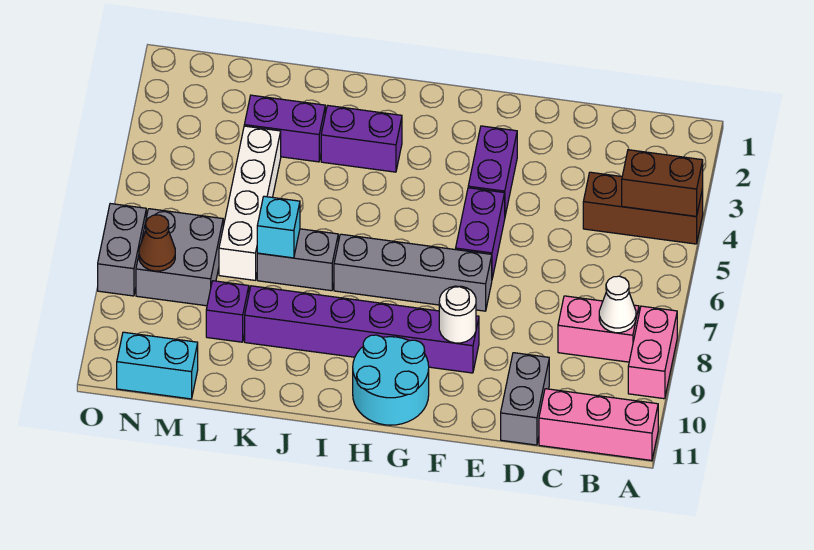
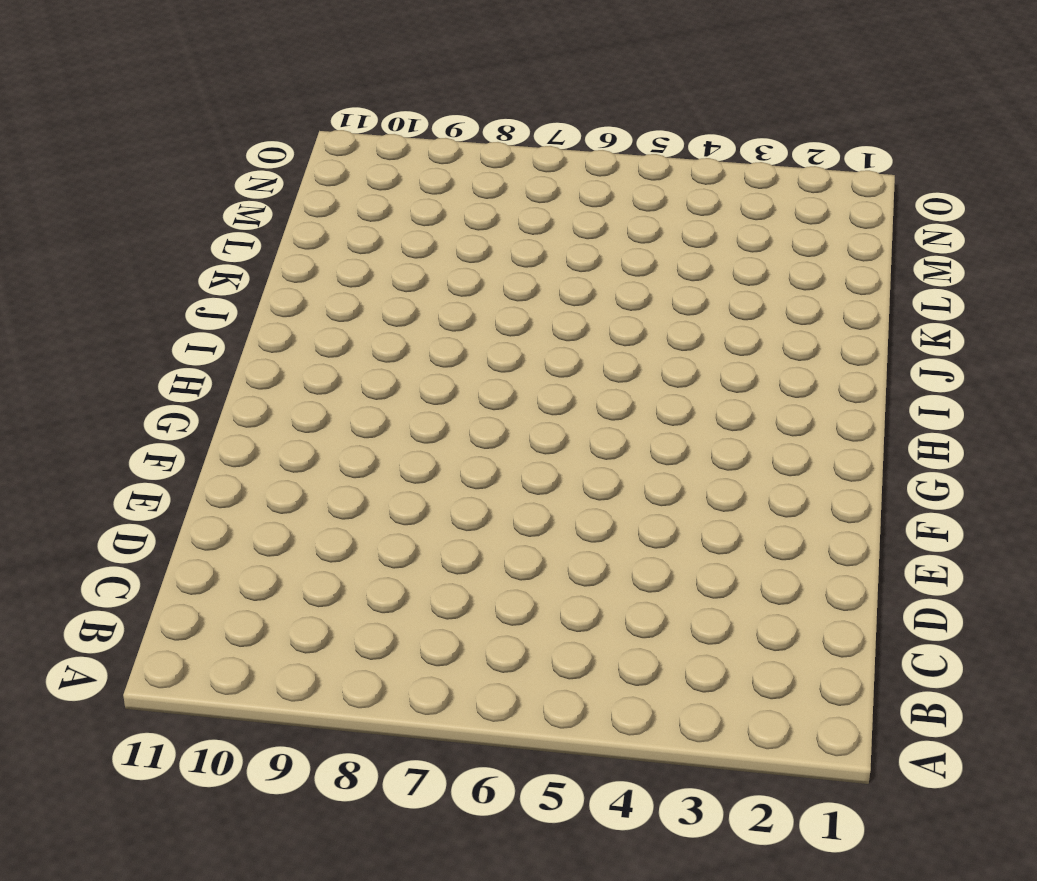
none -> brown 1x3 brick [583,172,703,244]
none -> pink 1x2 brick [628,306,677,399]
none -> pink 1x3 brick [539,389,658,460]

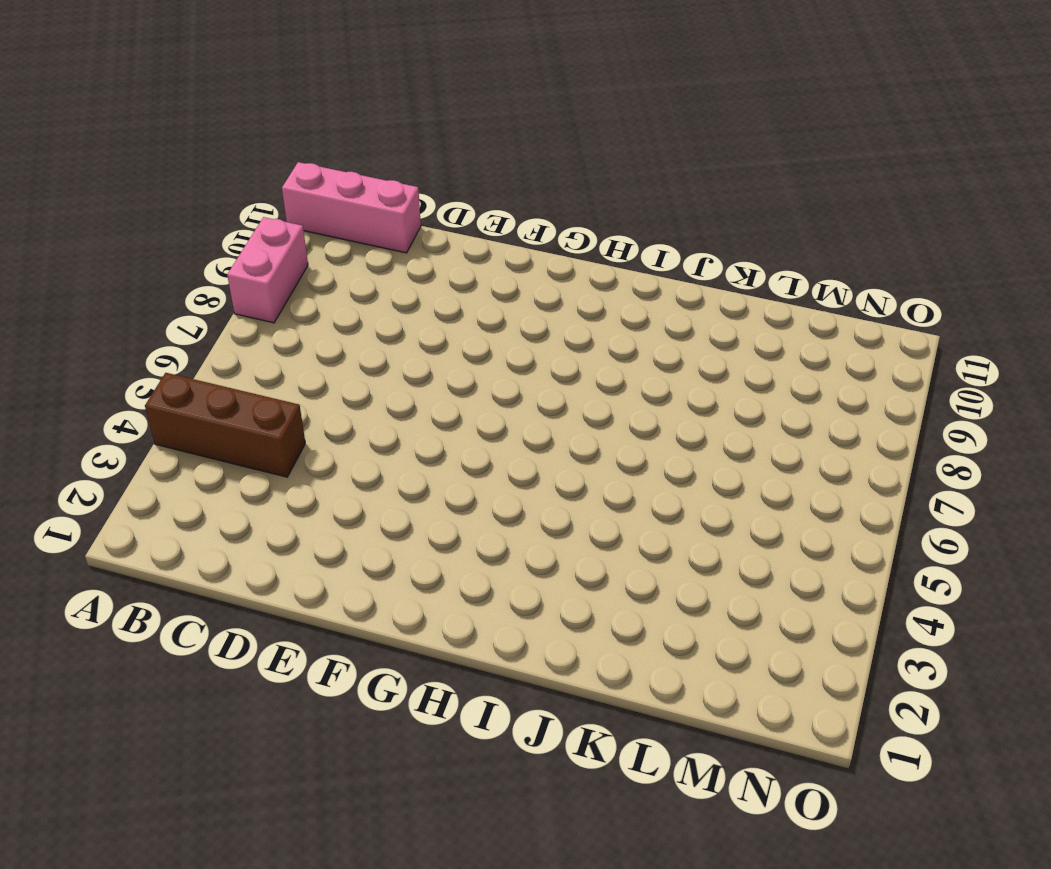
none -> pink 1x2 brick [558,296,639,362]
none -> grey 1x2 brick [501,353,549,445]
none -> purple 1x2 brick [468,126,517,215]

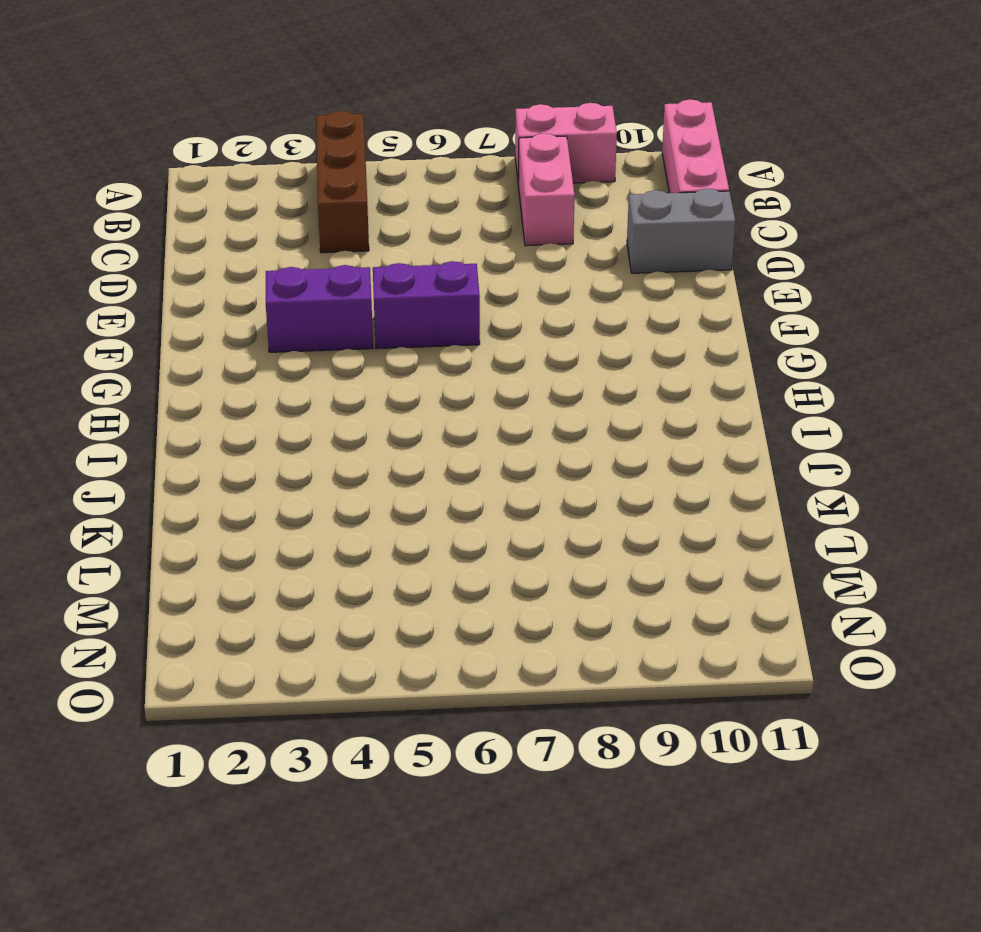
none -> grey 1x4 brick [334,234,492,311]
none -> purple 1x6 brick [245,286,479,373]
none -> cyan 2x2 round brick [353,335,429,425]

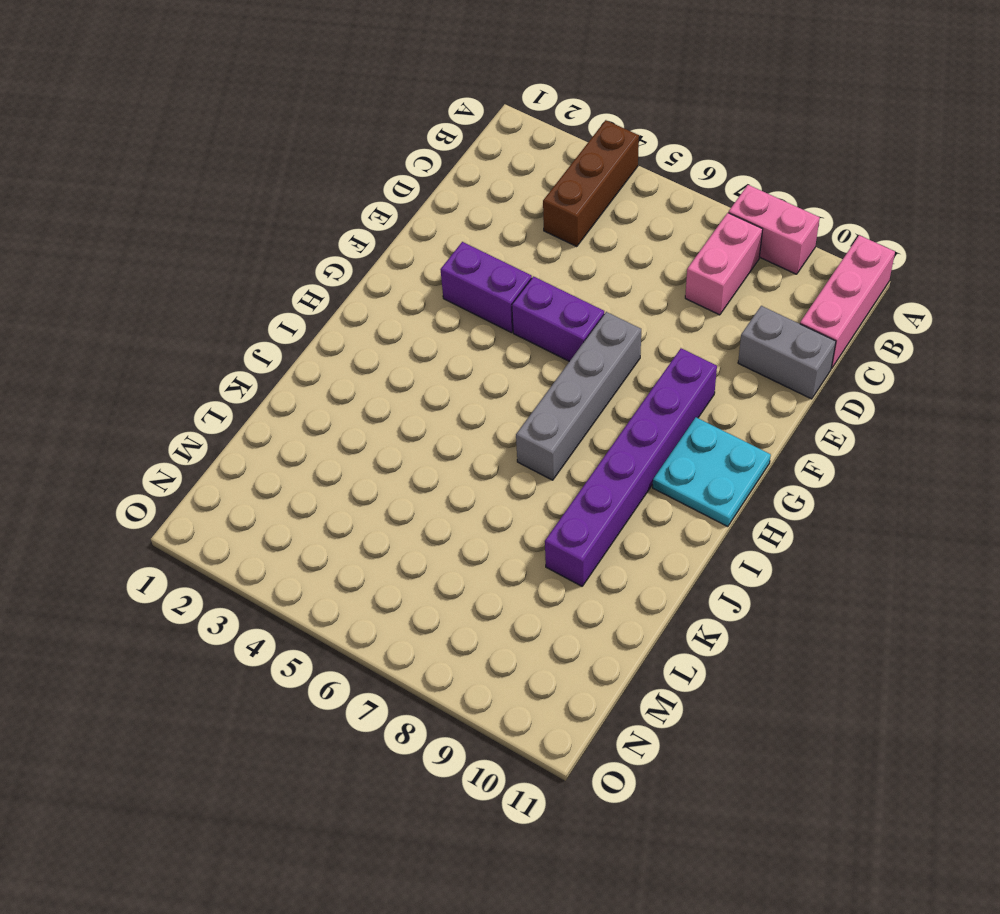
cyan 2x2 plate [653,417,771,527] -> cyan 2x2 round brick [353,335,429,425]
none -> purple 1x2 brick [321,105,402,172]
none -> grey 1x2 brick [257,229,338,291]
none -> purple 1x2 brick [244,95,325,162]

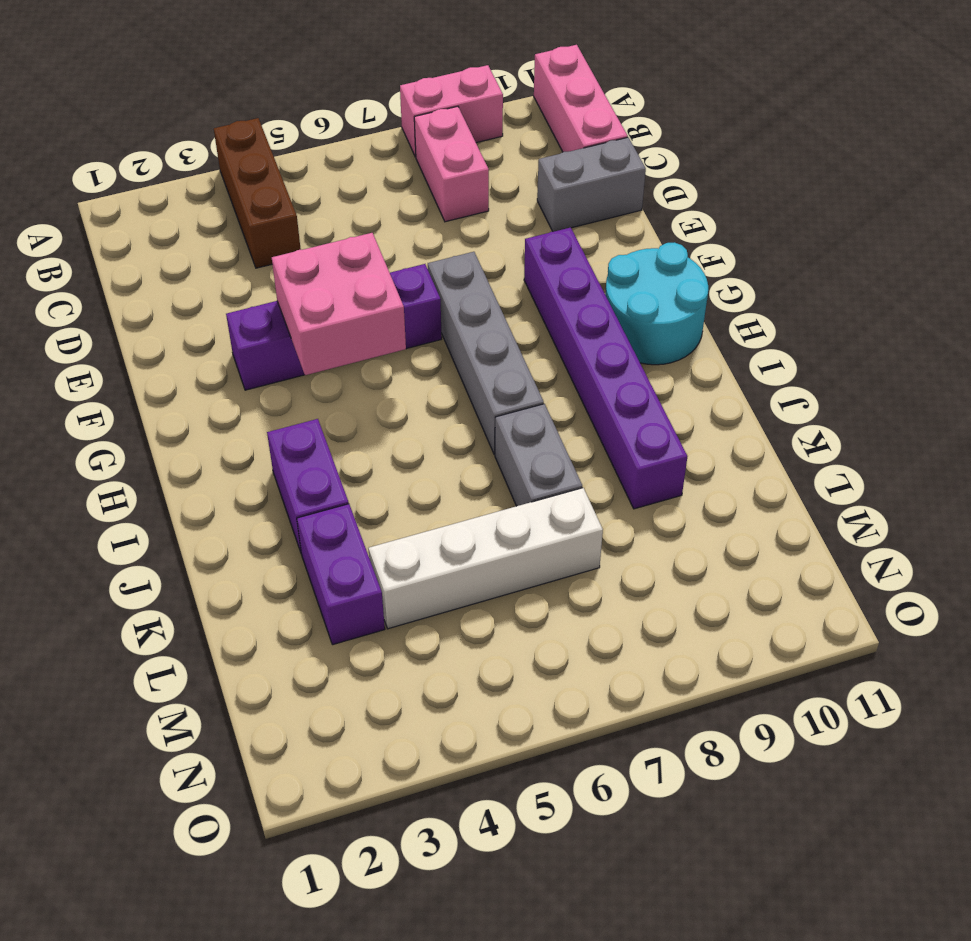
pink 2x2 brick [272,233,406,375] -> none
none -> purple 1x1 brick [206,281,249,342]
none -> grey 2x2 brick [136,209,223,306]
none -> cyan 1x2 brick [117,332,198,399]

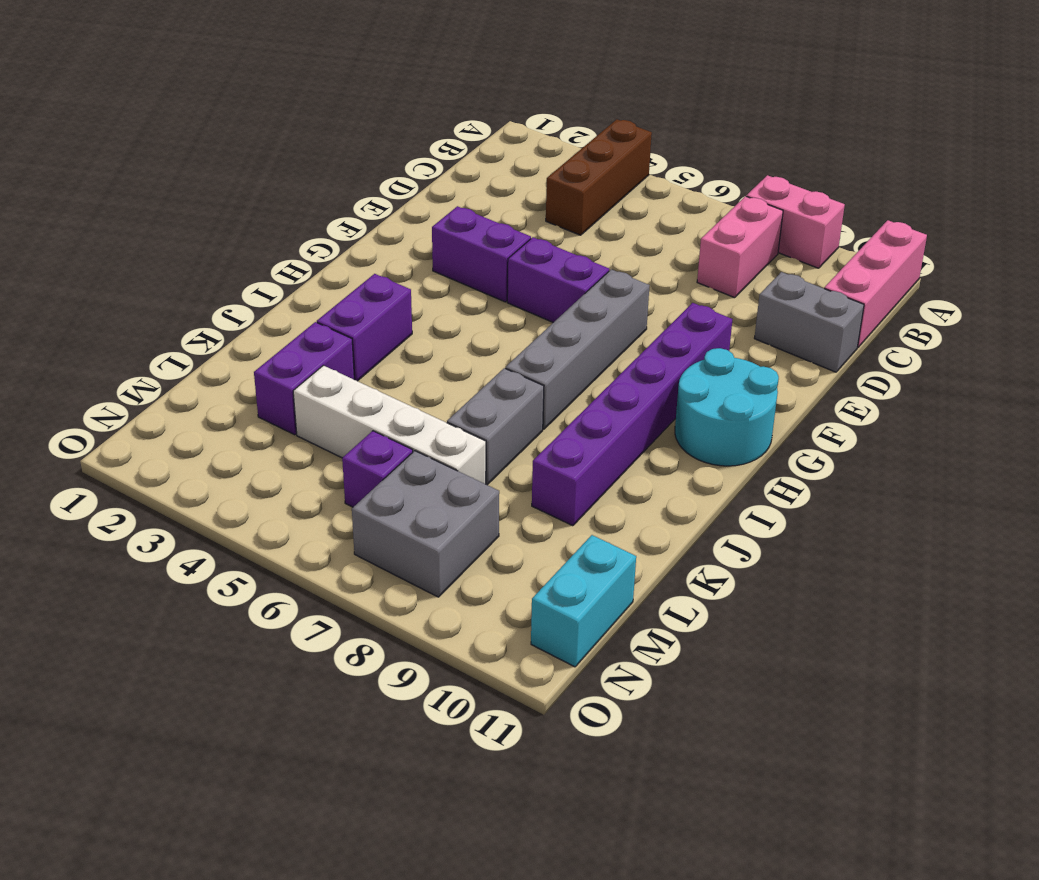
purple 1x1 brick [342,431,413,507] -> purple 1x1 brick moved to [206,281,249,342]
none -> grey 1x2 brick [98,204,146,296]
none -> brown 1x2 brick [622,150,703,216]
none -> white 1x1 cone [599,276,636,333]

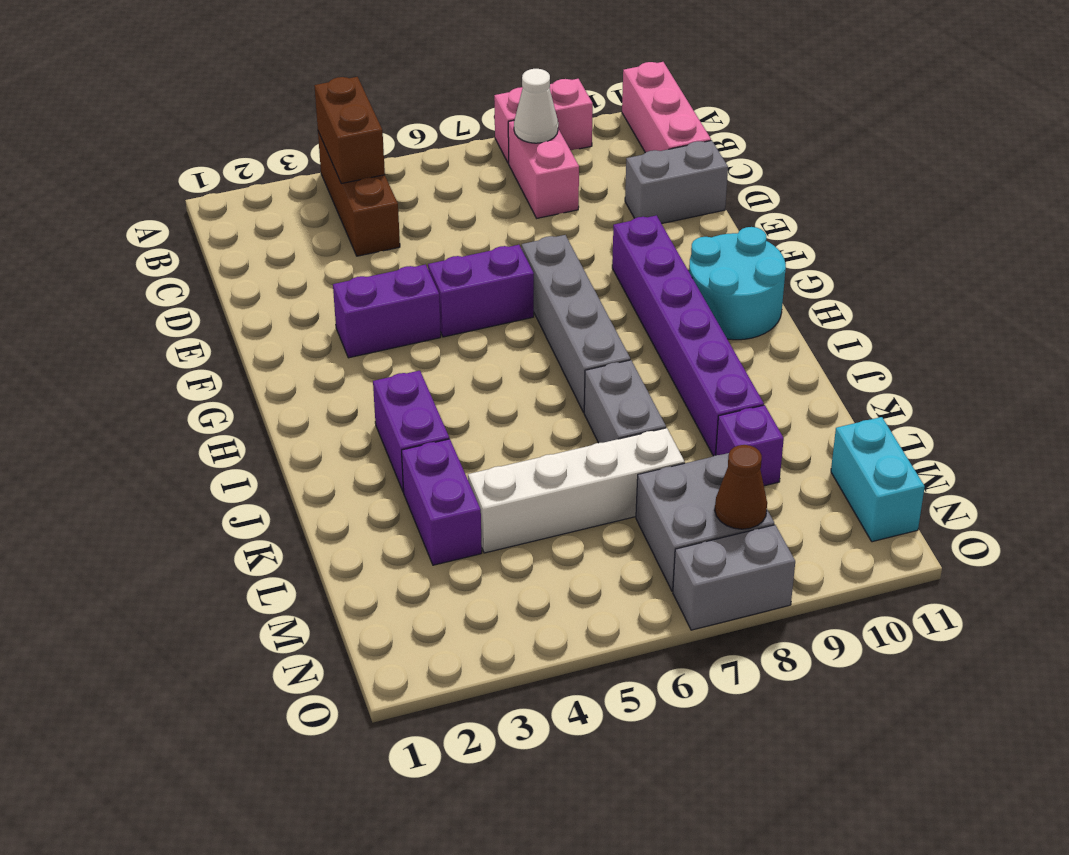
none -> white 1x1 round brick [439,286,476,343]
none -> cyan 1x1 brick [257,196,300,258]

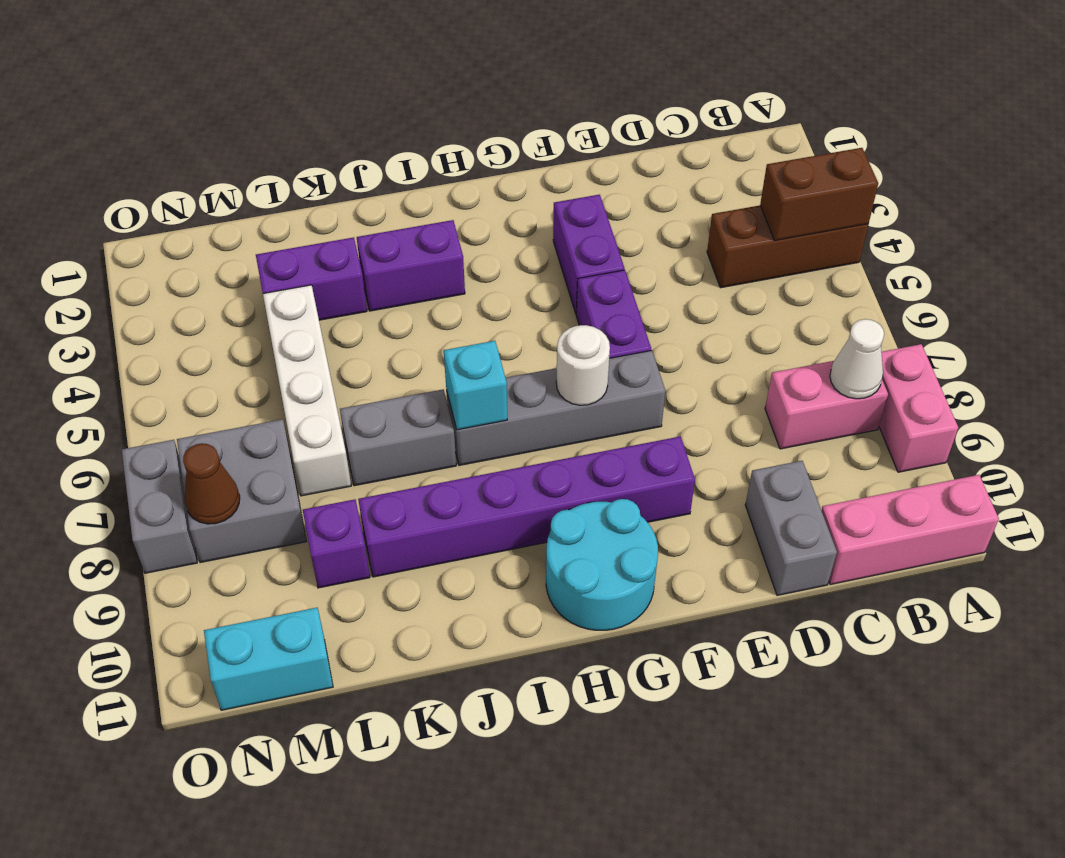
white 1x1 round brick [556,325,610,405] -> white 1x1 round brick moved to [439,286,476,343]
cyan 1x1 brick [444,341,507,430] -> cyan 1x1 brick moved to [257,196,300,258]

